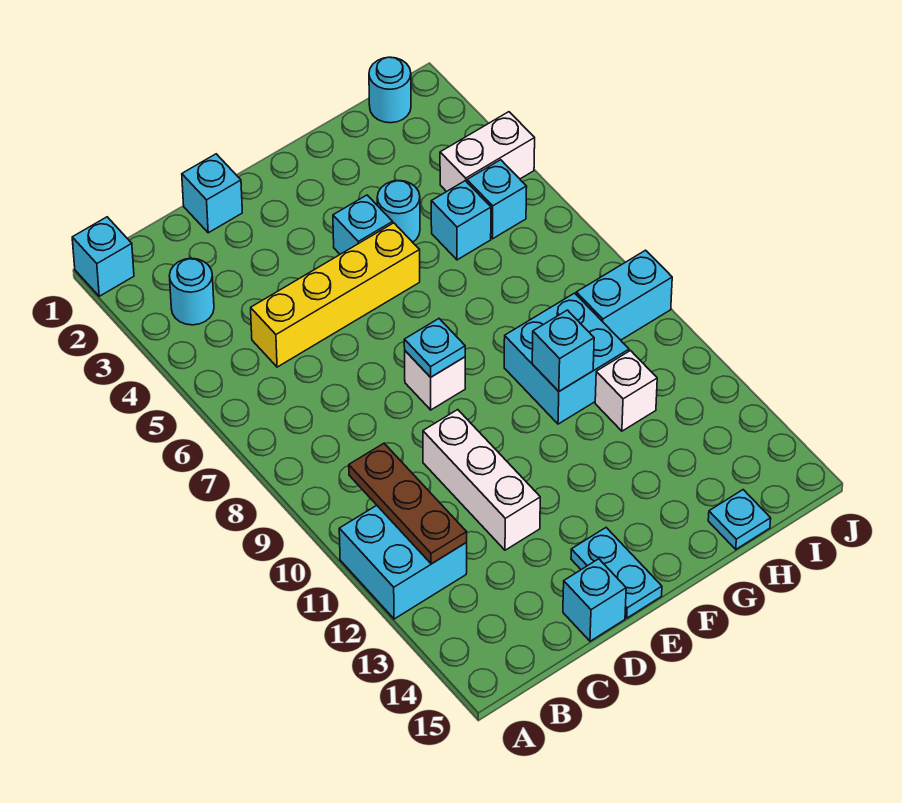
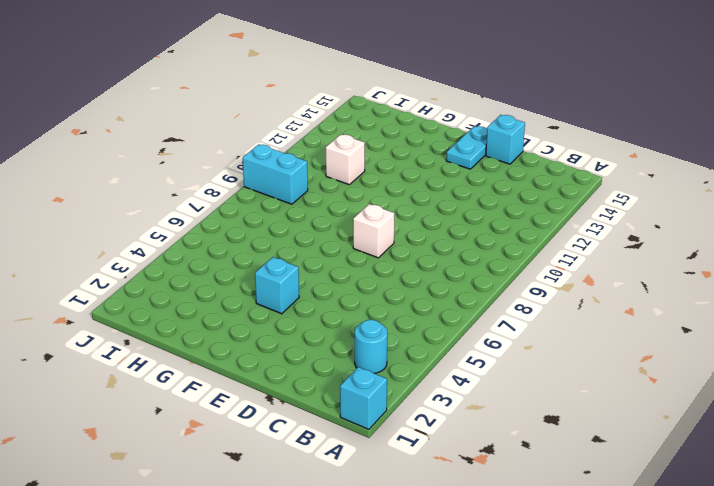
none -> cyan 2x2 brick [339,505,467,619]
none -> yellow 1x4 brick [251,223,420,367]
none -> cyan 1x1 brick [182,154,242,233]

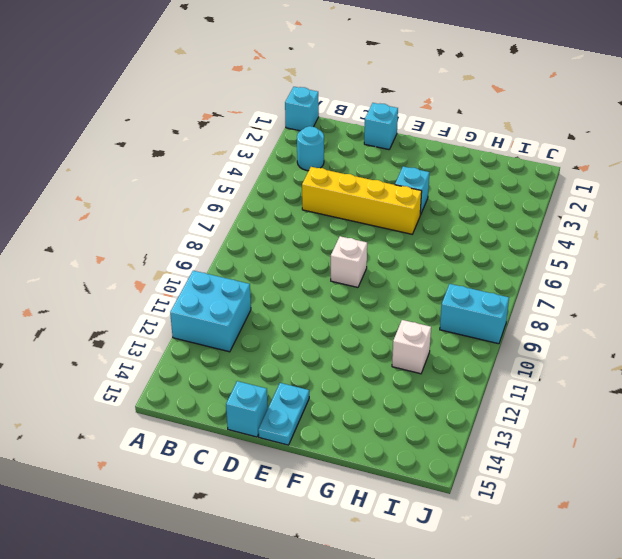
none -> white 1x3 brick [423,410,540,550]
none -> cyan 1x1 round brick [377,181,420,242]
none -> cyan 2x2 brick [504,293,629,424]

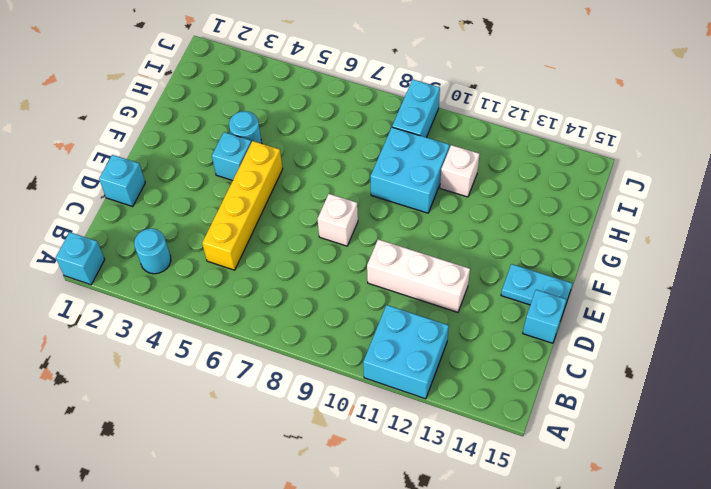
none -> cyan 1x1 brick [431,181,491,260]
none -> cyan 1x1 plate [708,490,771,549]
none -> cyan 1x1 round brick [369,57,411,123]

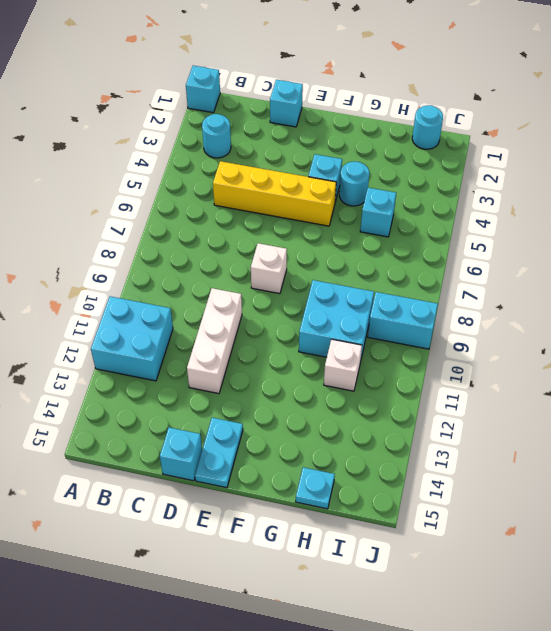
none -> white 1x2 brick [440,112,535,192]
none -> cyan 1x1 brick [467,160,527,239]
none -> brown 1x3 plate [349,443,467,564]

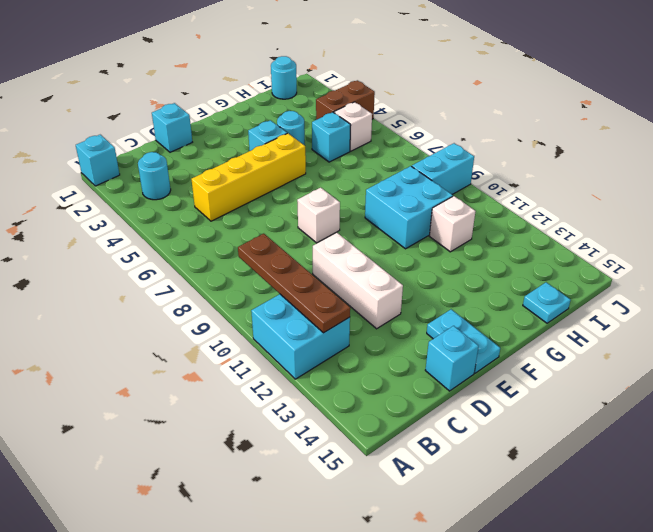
brown 1x4 plate [238,234,350,333] -> brown 1x3 plate [349,443,467,564]
brown 1x2 brick [316,80,375,120] -> white 1x2 brick [440,112,535,192]
white 1x1 brick [334,102,372,151] -> cyan 1x1 brick [467,160,527,239]
none -> cyan 1x1 plate [404,319,465,377]
none -> cyan 1x1 brick [532,310,594,391]

